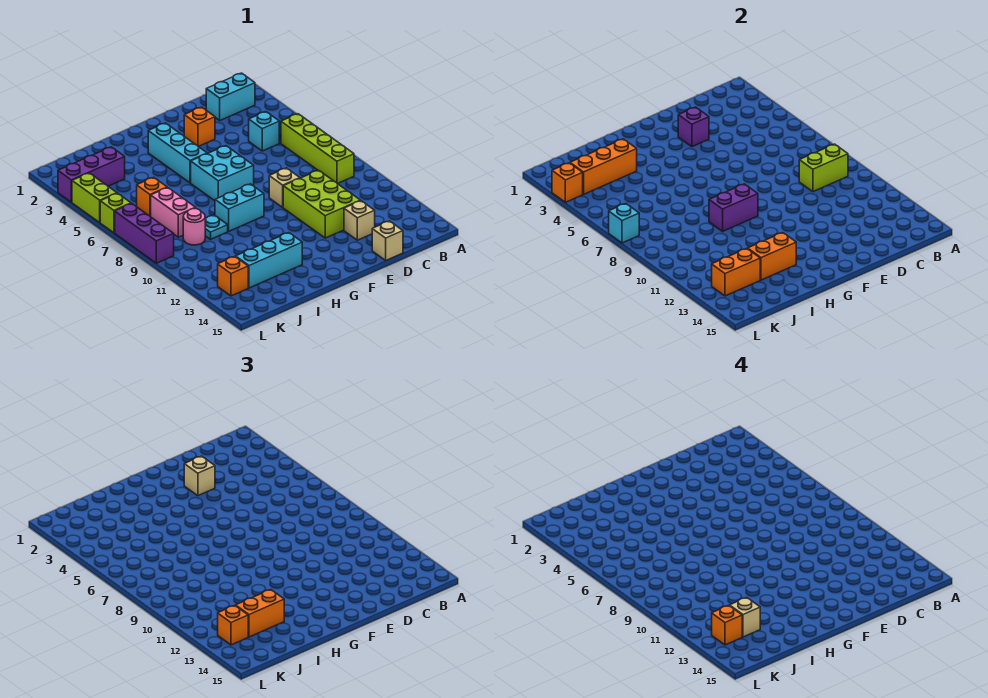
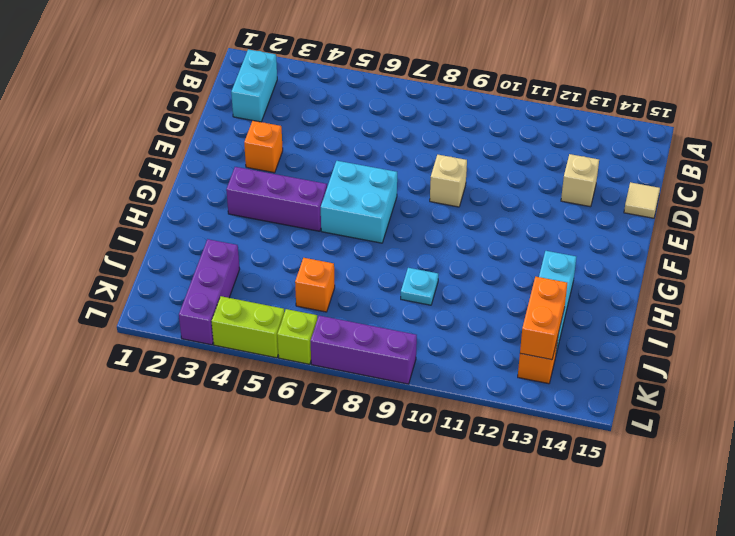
tan 1x1 tile [624,182,660,218] -> tan 1x1 brick [372,221,403,261]
purple 1x3 brick [226,167,327,231] -> cyan 1x3 brick [148,123,207,183]
none -> lime 1x4 brick [281,114,354,184]
none -> cyan 1x1 brick [249,112,279,151]
none -> lime 2x3 brick [283,170,360,238]
none -> cyan 1x2 brick [215,184,264,231]

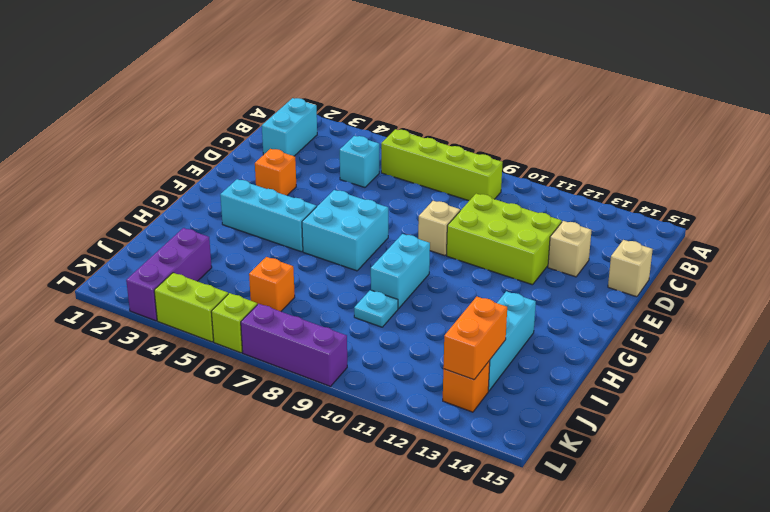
none -> pink 1x2 brick [151,187,196,237]
none -> pink 1x1 round brick [183,209,205,245]
none -> lime 1x2 brick [799,144,848,192]
none -> purple 1x1 brick [678,107,709,147]

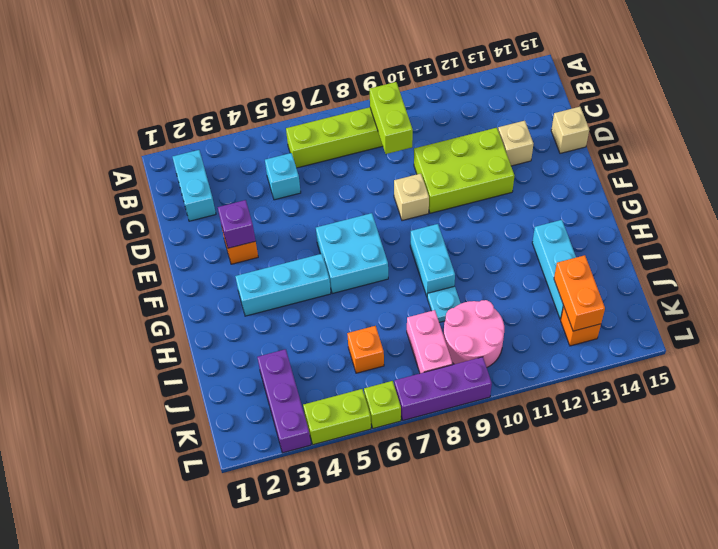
pink 1x2 brick [407,310,453,373] -> pink 1x2 brick turned to [151,187,196,237]
pink 2x2 round brick [443,300,504,367] -> pink 1x1 round brick [183,209,205,245]
none -> purple 1x2 brick [709,184,758,231]
none -> orange 1x2 brick [748,233,796,280]
none -> orange 1x3 brick [570,139,637,194]
none -> orange 1x1 brick [552,163,583,202]

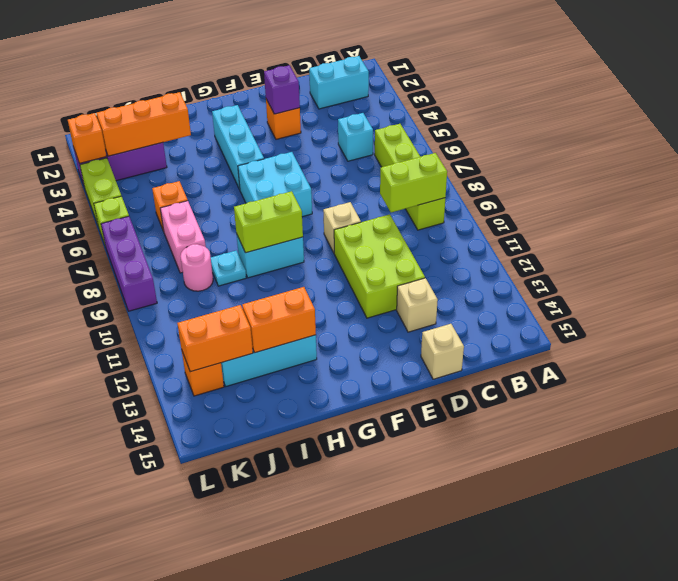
lime 1x2 brick [234,191,303,253] -> purple 1x2 brick [709,184,758,231]
none -> cyan 1x1 brick [609,204,639,243]
none -> tan 1x1 brick [184,456,215,496]
none -> orange 1x2 brick [236,590,284,637]
none -> orange 1x1 brick [218,605,248,645]

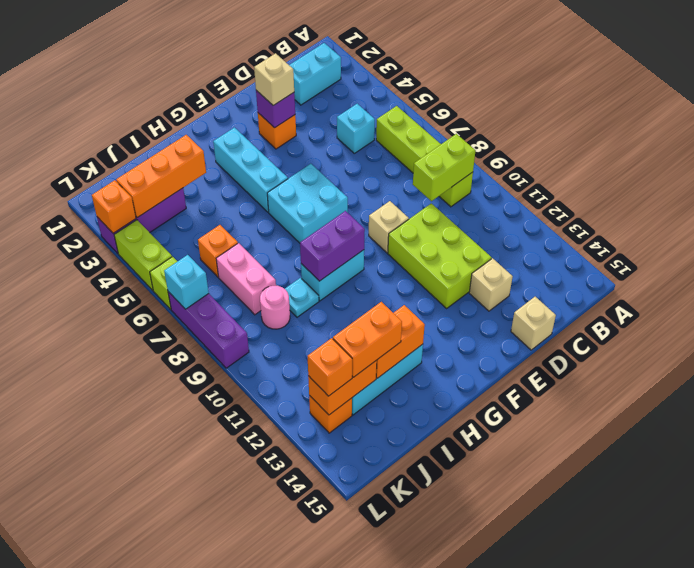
none -> tan 1x1 brick [730,598,760,637]
none -> orange 1x1 brick [712,605,742,645]

